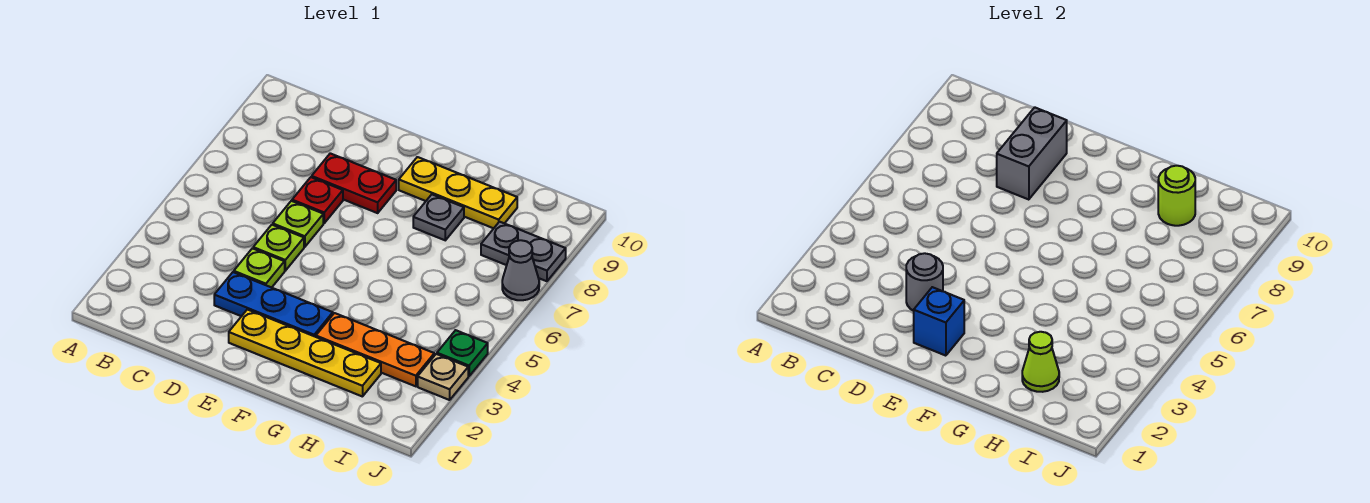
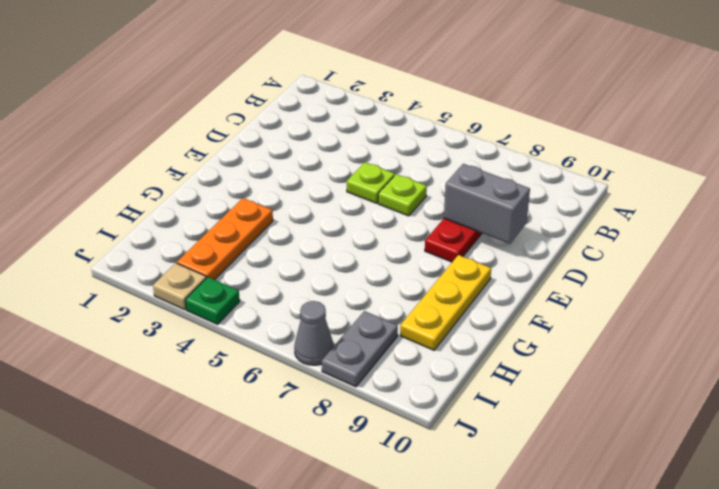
none -> blue 1x3 plate [214,272,333,337]
none -> lime 1x1 plate [234,248,285,288]
none -> red 1x1 plate [292,177,343,223]

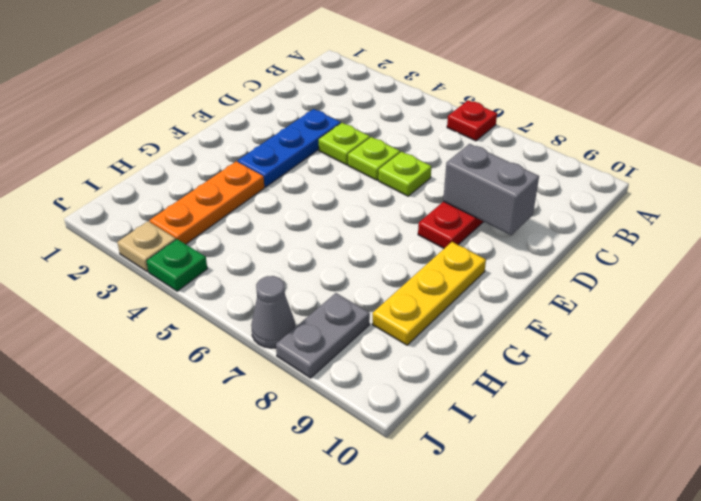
red 1x1 plate [447,100,497,141] -> red 1x1 plate moved to [292,177,343,223]
none -> yellow 1x4 plate [229,309,381,397]
none -> grey 1x1 plate [413,195,464,240]
none -> grey 1x1 round brick [906,253,943,311]

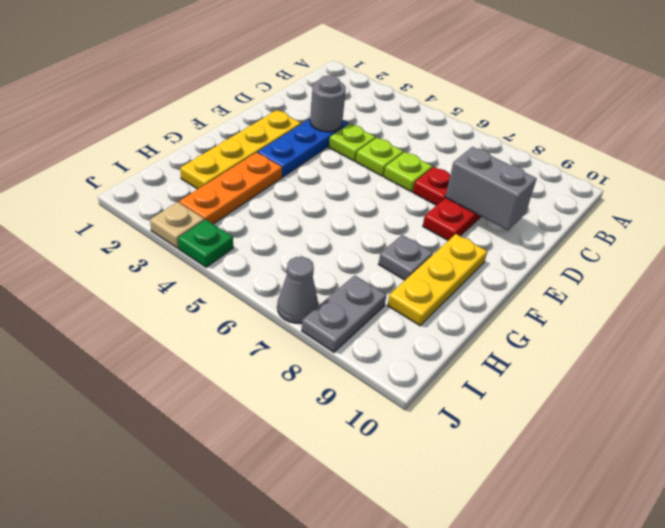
none -> blue 1x1 brick [914,287,964,356]
none -> lime 1x1 cone [1022,332,1059,392]
none -> lime 1x1 round brick [1158,166,1195,226]

